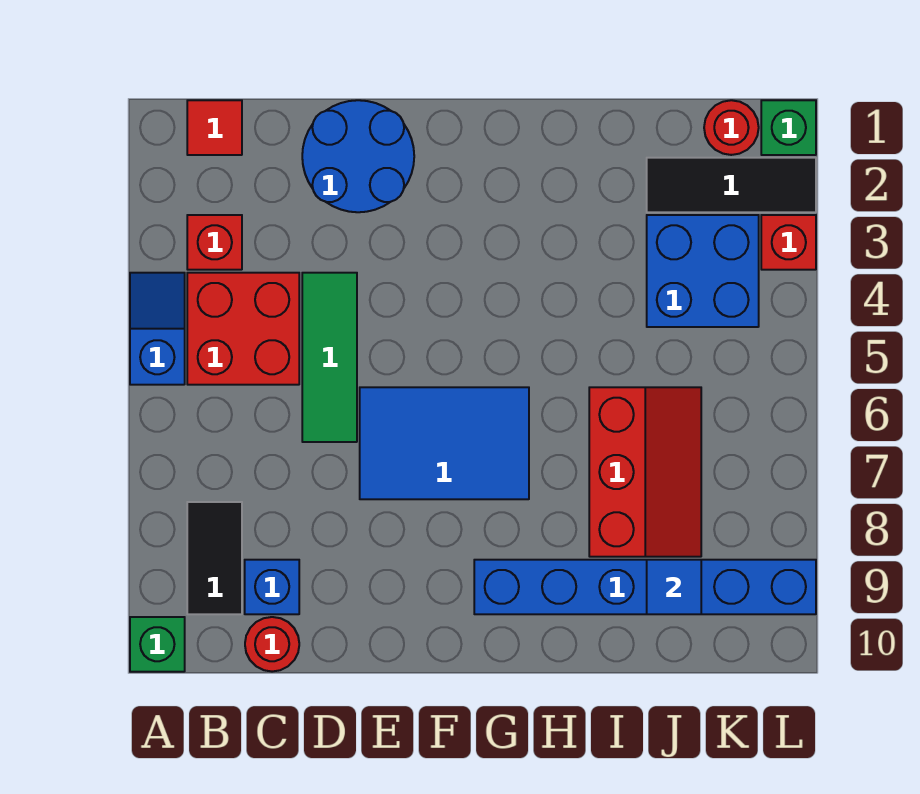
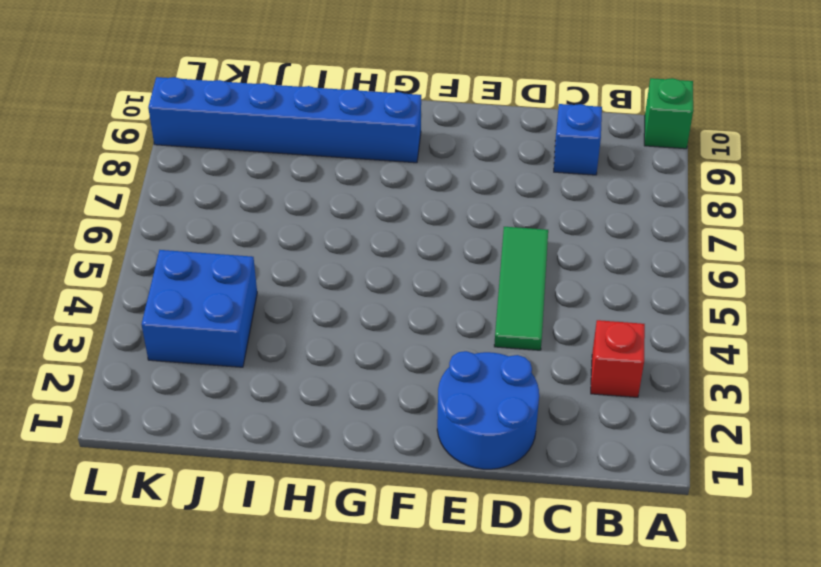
none -> blue 1x2 slope [130,273,185,385]
none -> red 1x1 tile [187,100,242,155]
none -> red 2x2 brick [187,273,299,385]

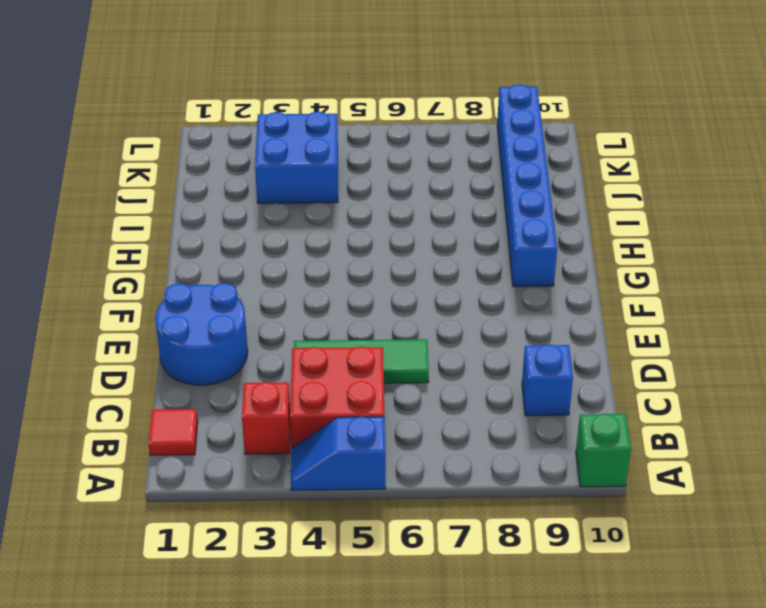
none -> black 1x2 tile [187,502,242,614]
none -> red 1x1 round brick [245,617,299,672]
none -> blue 2x3 tile [360,387,529,499]

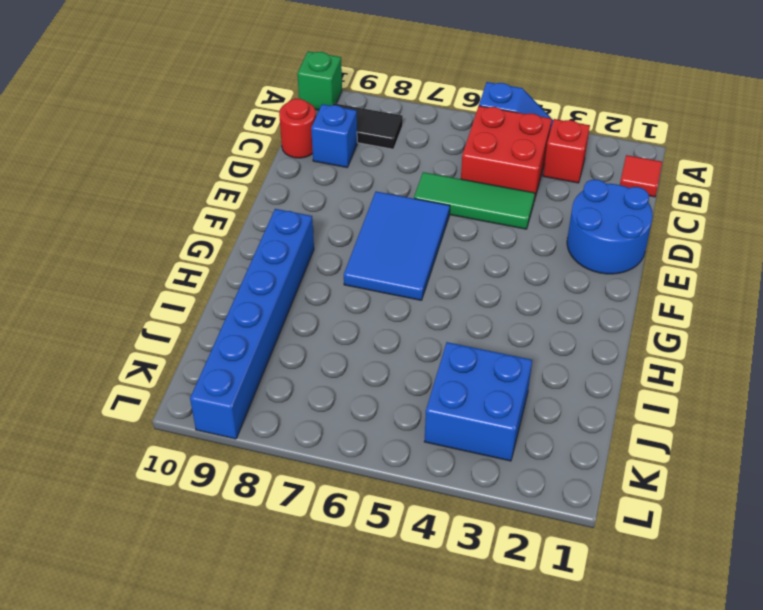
none -> red 2x3 slope [589,387,701,557]
none -> black 1x3 tile [647,158,816,212]
none -> red 1x1 round brick [704,100,759,155]

